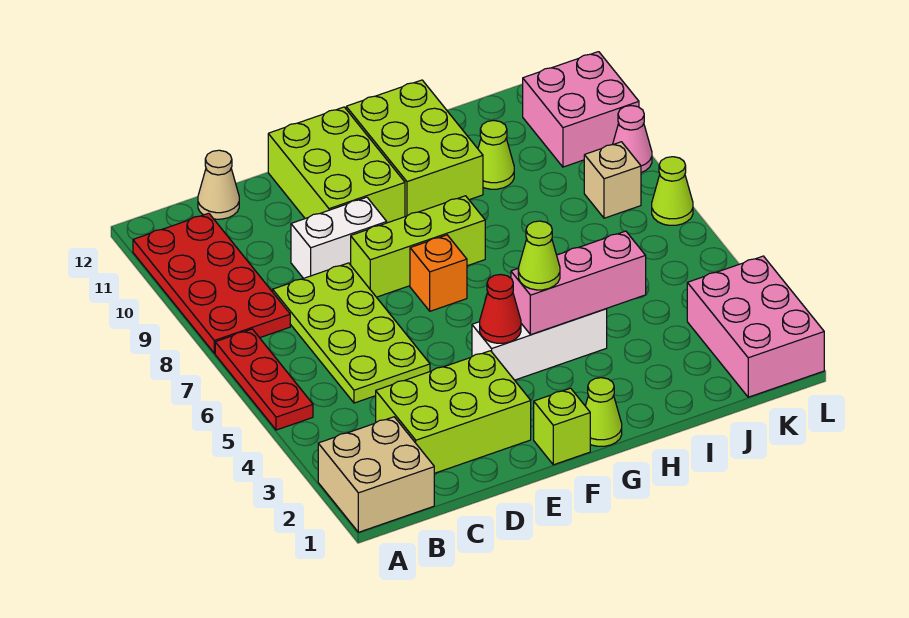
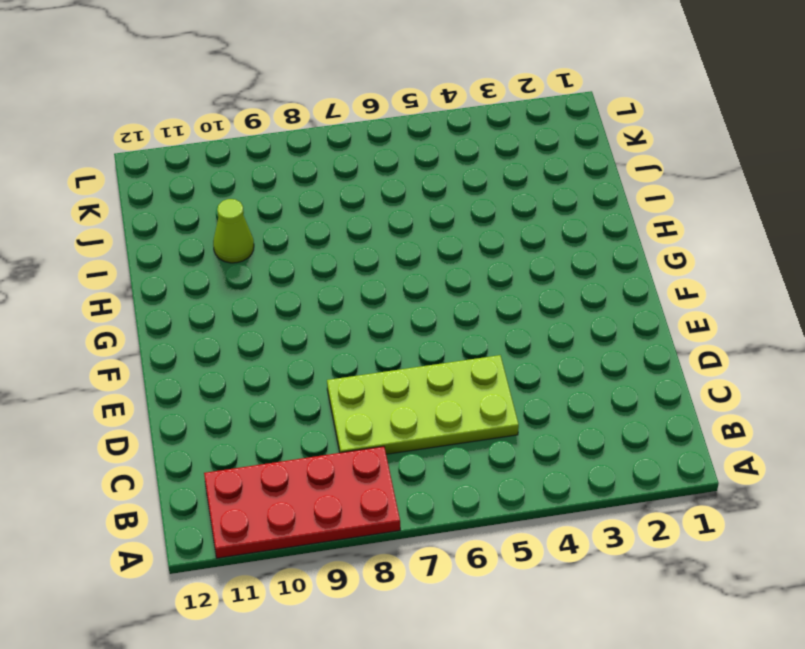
none -> tan 2x2 brick [318,417,434,532]
none -> red 1x3 plate [215,329,313,430]
none -> lime 2x3 brick [376,351,531,473]

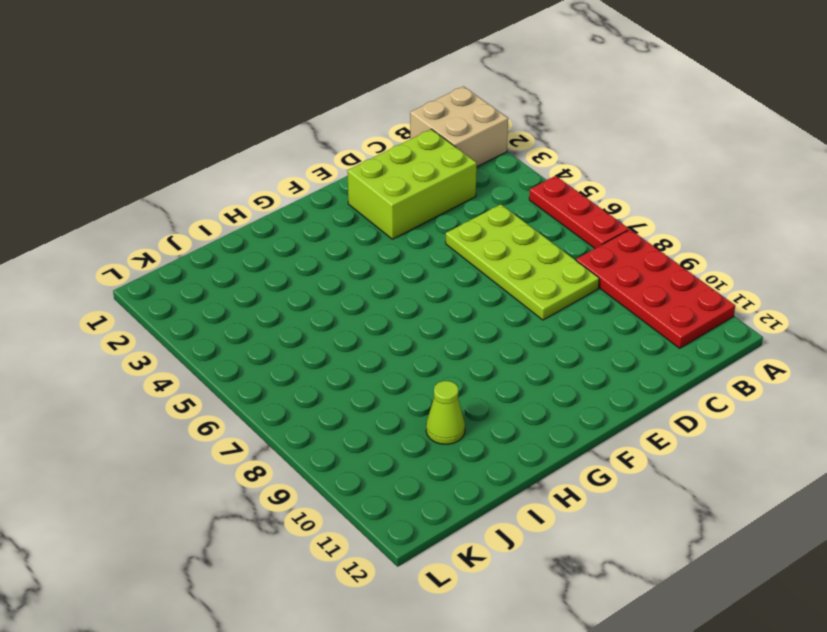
none -> tan 1x1 cone [198,150,239,219]
none -> white 1x2 brick [291,197,387,278]
none -> lime 1x3 brick [351,196,485,297]

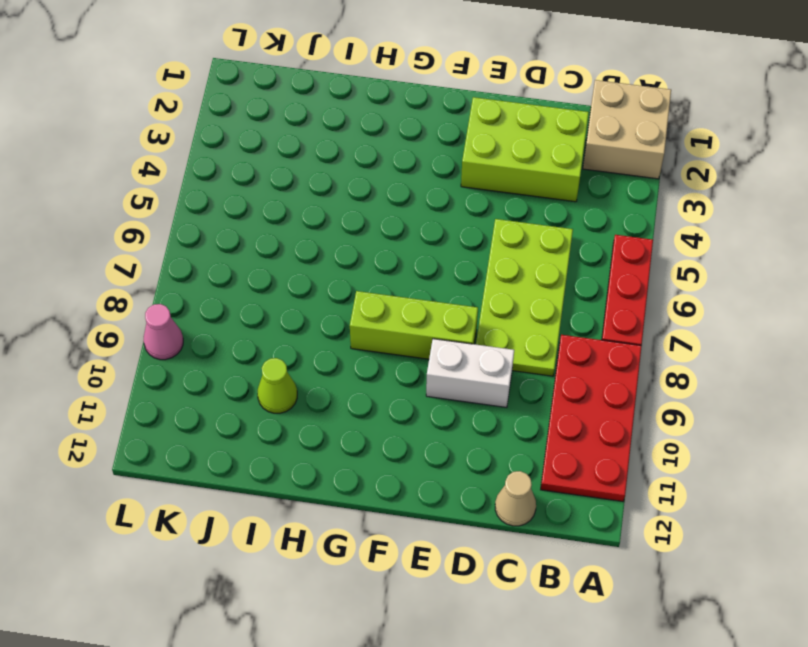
none -> lime 2x3 brick [268,107,405,223]
none -> lime 1x1 brick [534,388,590,465]
none -> white 1x3 brick [472,309,607,380]

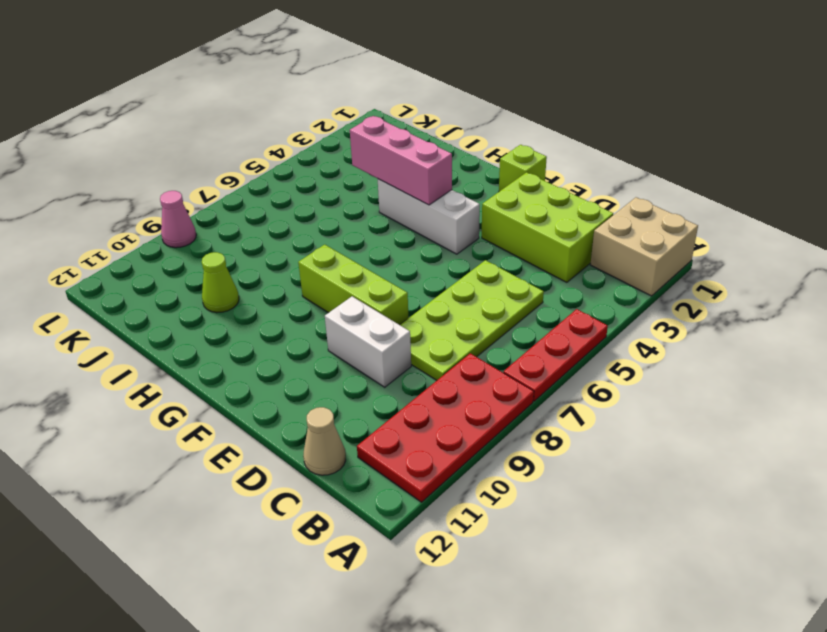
none -> lime 2x3 brick [268,107,405,223]
none -> orange 1x1 brick [410,235,467,311]
none -> lime 1x1 cone [586,378,622,446]

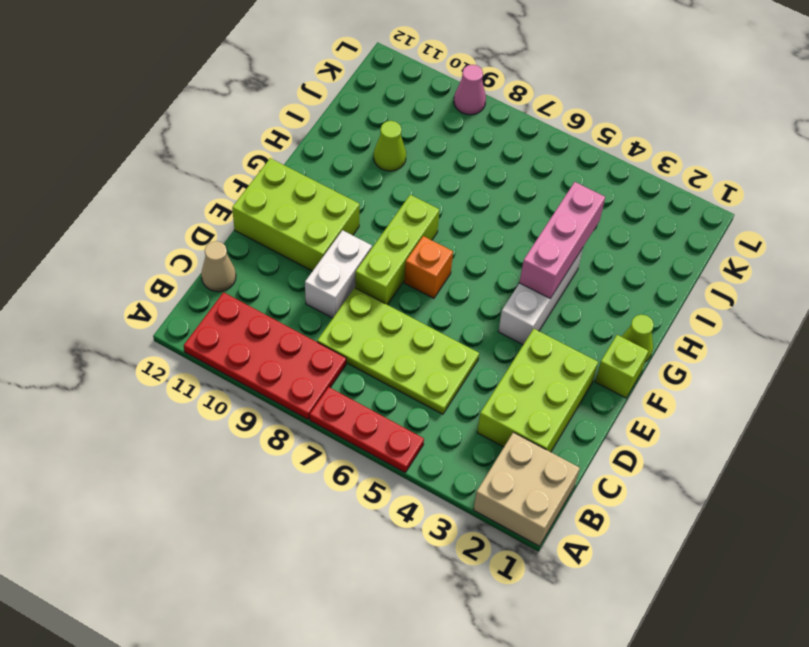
none -> lime 2x3 brick [346,80,483,217]
none -> pink 2x3 brick [687,256,824,397]
none -> tan 1x1 brick [584,142,641,218]

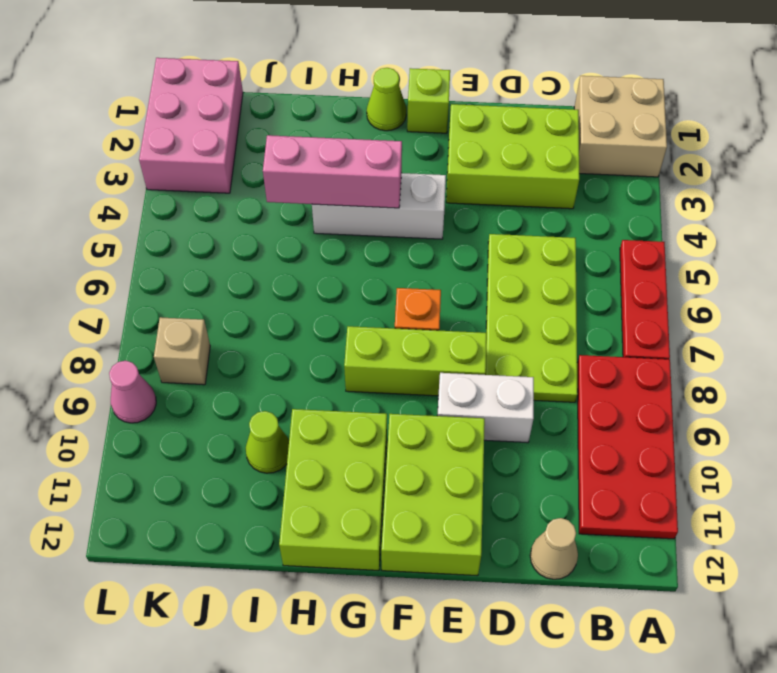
none -> pink 2x2 brick [523,52,639,167]
none -> lime 1x1 cone [652,157,693,225]
none -> red 1x1 cone [480,275,521,343]

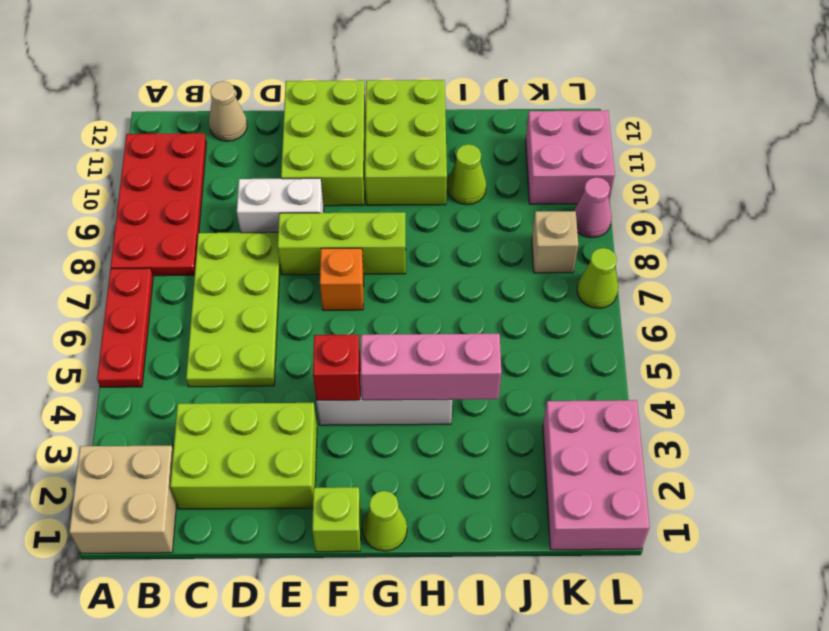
red 1x1 brick [313,335,361,401] -> red 1x1 cone [480,275,521,343]
none -> lime 1x1 cone [518,221,560,290]

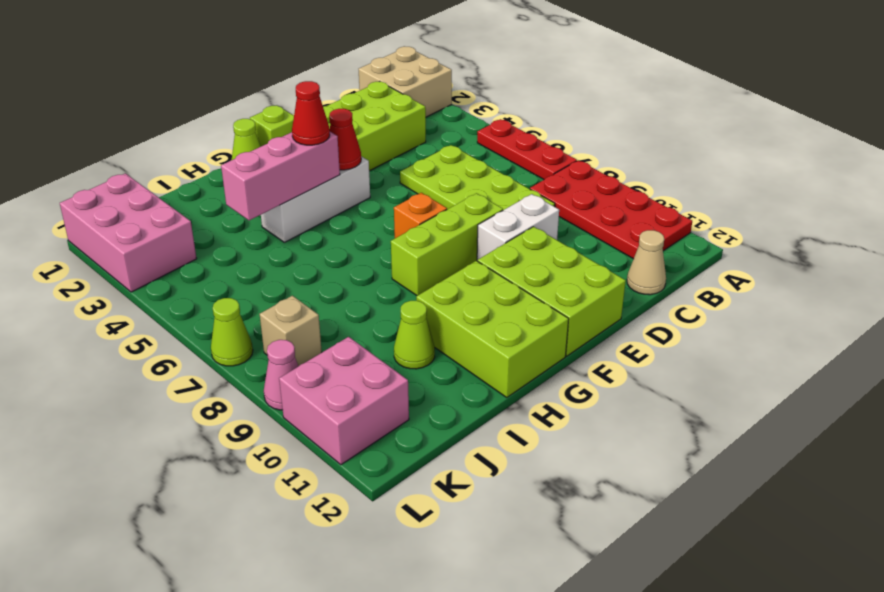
red 1x1 cone [292,81,330,145] -> lime 1x1 cone [518,221,560,290]

